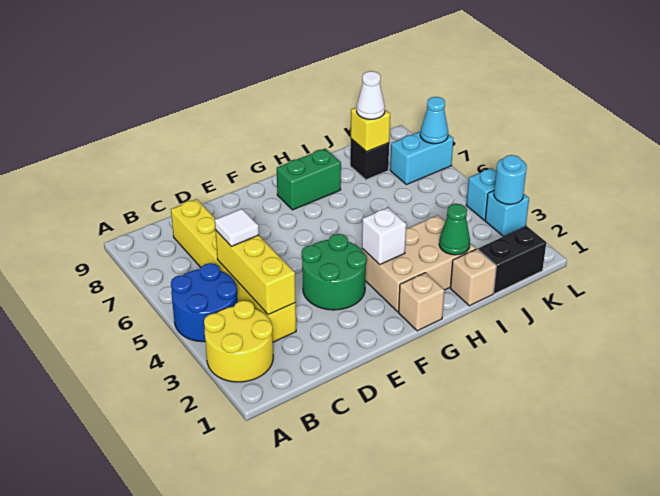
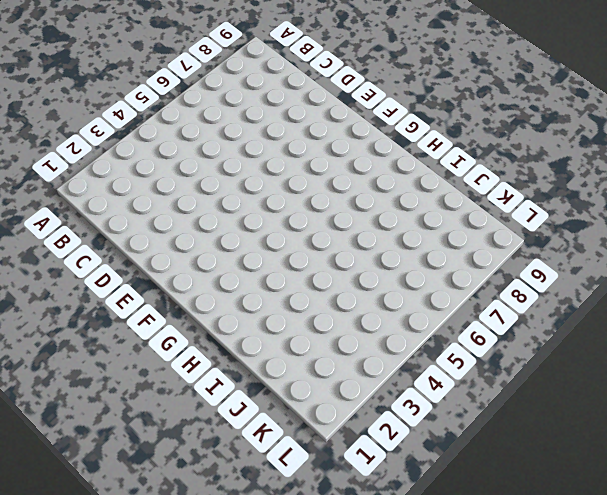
none -> yellow 2x2 round brick [204,300,273,382]
none -> blue 2x2 round brick [171,263,238,342]
none -> yellow 1x6 brick [171,199,296,342]

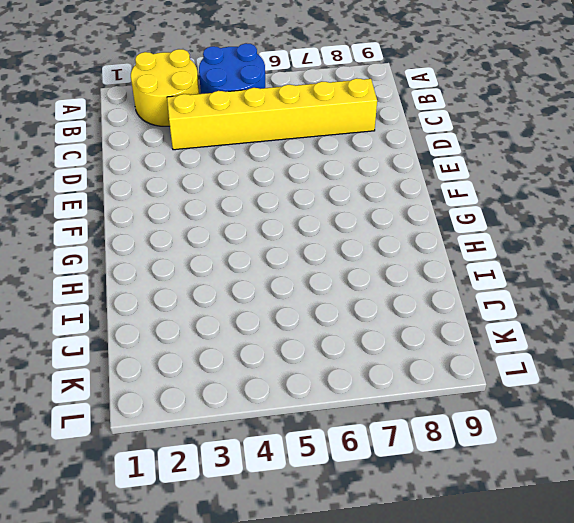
none -> green 2x2 round brick [302,234,367,310]
none -> tan 1x1 brick [399,273,444,331]
none -> tan 2x3 brick [362,215,476,312]

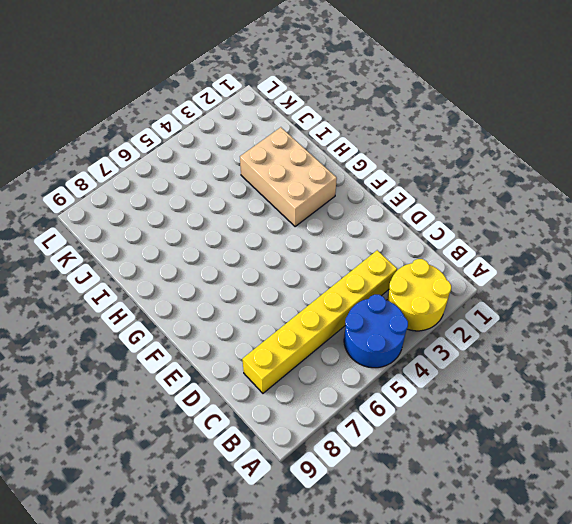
none -> green 2x2 round brick [302,234,367,310]
none -> tan 1x1 brick [399,273,444,331]
none -> green 1x2 brick [277,149,341,210]

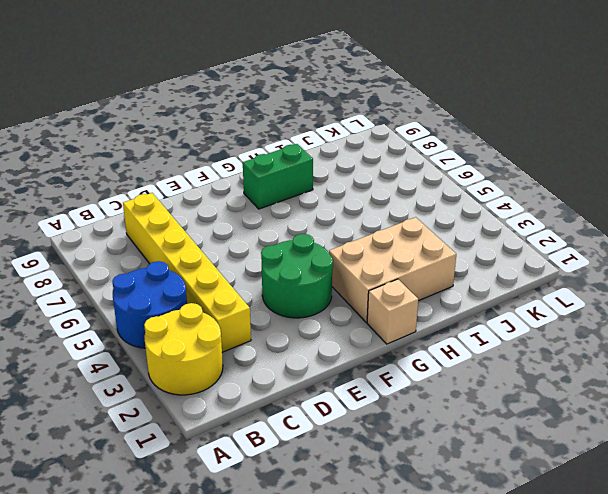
none -> tan 1x1 brick [450,249,496,306]
none -> black 1x2 brick [478,226,546,293]
none -> black 1x1 brick [350,139,389,180]

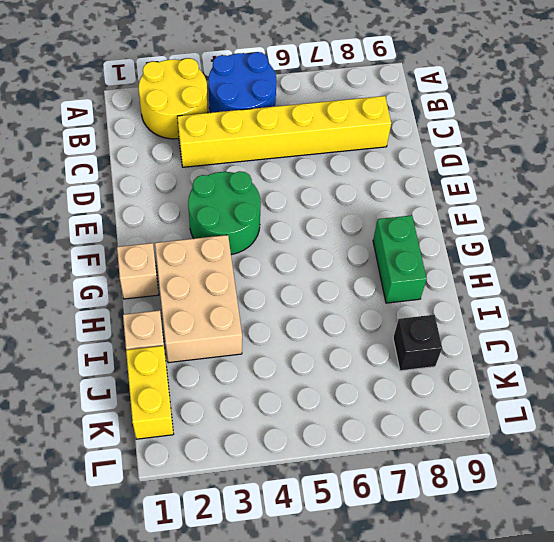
yellow 1x2 brick [126,346,173,439] -> black 1x2 brick [478,226,546,293]
none -> cyan 1x2 brick [390,131,454,185]
none -> cyan 1x1 brick [485,191,529,236]
none -> cyan 1x1 brick [466,168,496,220]

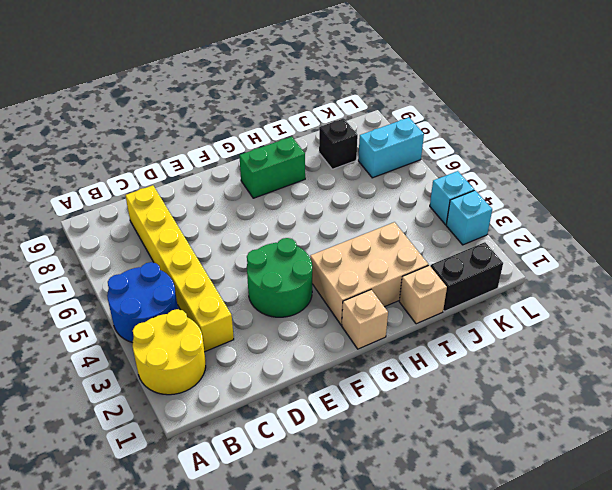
none -> yellow 1x3 brick [215,230,296,315]
none -> white 1x1 brick [362,208,406,265]
none -> green 1x1 cone [439,204,470,255]

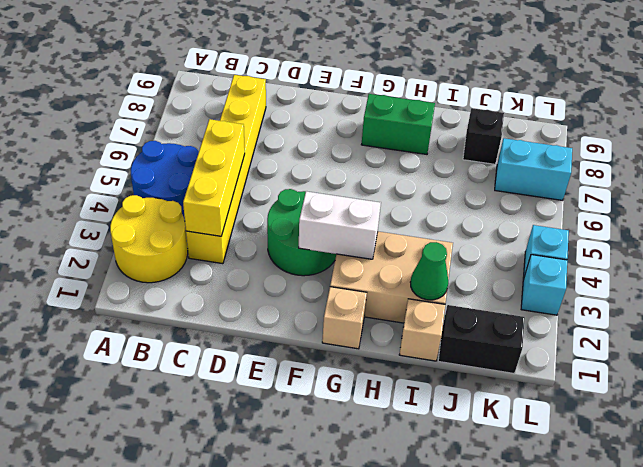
white 1x2 brick [299,191,381,259] -> white 1x1 brick [362,208,406,265]
none -> yellow 1x1 brick [351,107,390,152]
none -> cyan 1x1 round brick [494,155,527,204]
none -> cyan 1x1 cone [420,97,448,144]

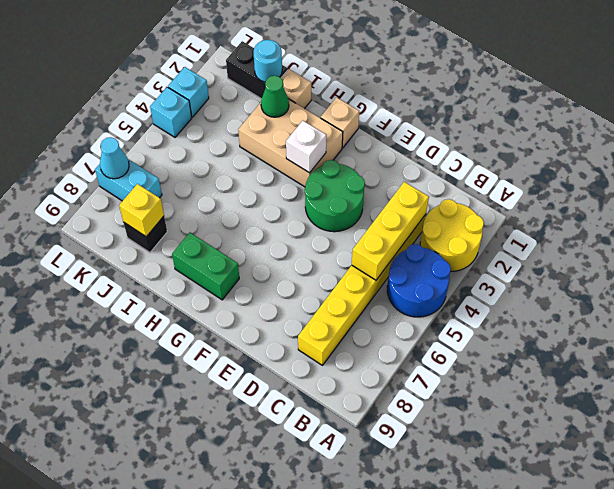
cyan 1x1 round brick [254,40,282,82] -> cyan 1x1 round brick moved to [494,155,527,204]
none -> white 1x1 tile [215,209,259,246]
none -> white 1x1 cone [357,71,385,119]

